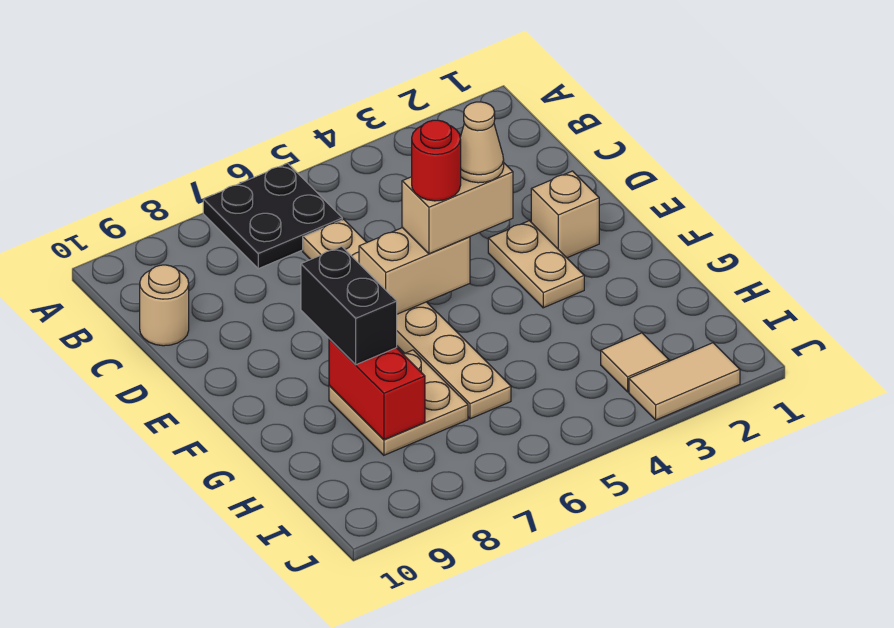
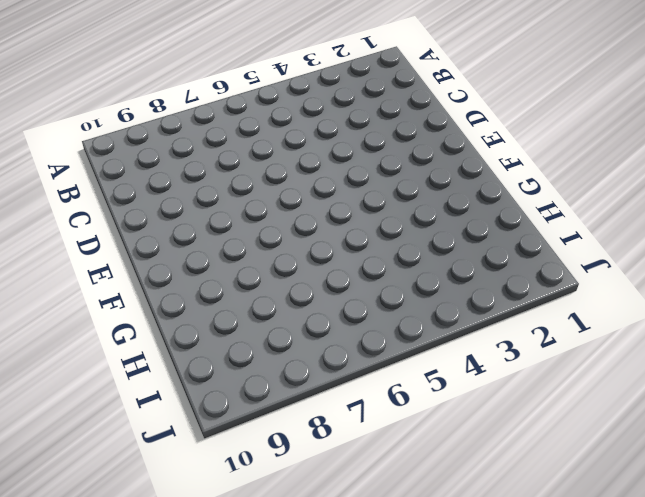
none -> black 2x2 plate [203,163,342,269]
none -> tan 1x6 plate [303,219,511,419]
none -> tan 1x1 round brick [140,265,189,346]

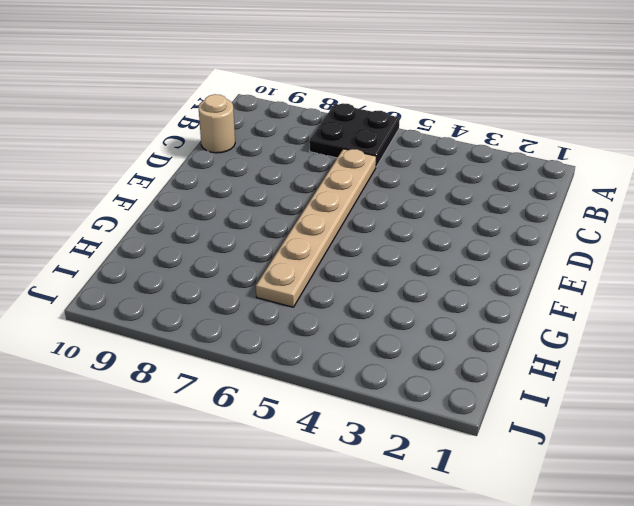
none -> tan 1x1 brick [531,171,599,258]
none -> tan 1x2 plate [488,221,584,308]
none -> tan 2x2 plate [329,350,468,455]

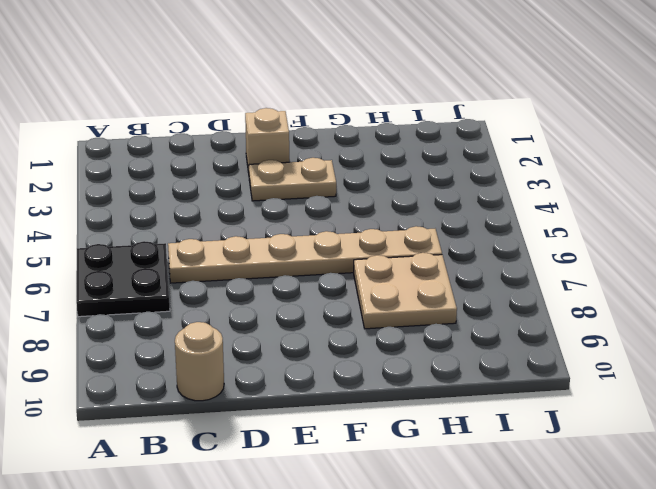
none -> tan 1x1 tile [601,333,669,392]
none -> tan 1x2 tile [629,343,740,420]
none -> tan 1x2 brick [359,228,470,314]

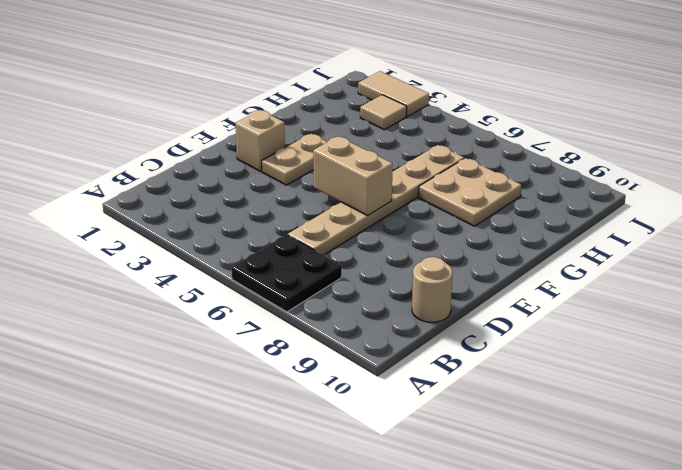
none -> red 1x2 brick [329,339,425,440]
none -> tan 1x2 brick [402,163,513,254]
none -> black 1x2 brick [301,246,397,365]

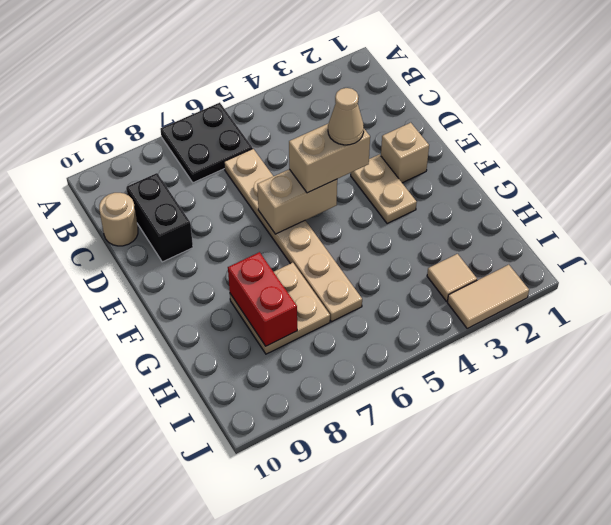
black 1x2 brick [126,173,193,262] -> black 1x2 brick moved to [301,246,397,365]
none -> red 1x1 round brick [412,120,461,201]

